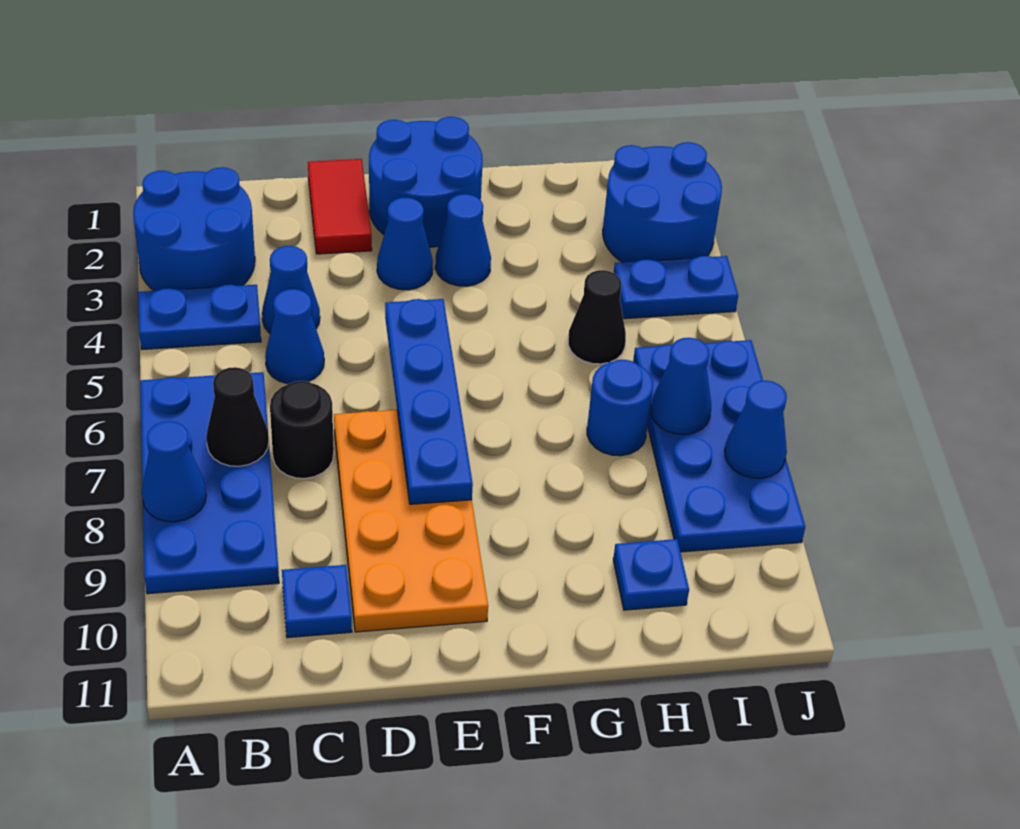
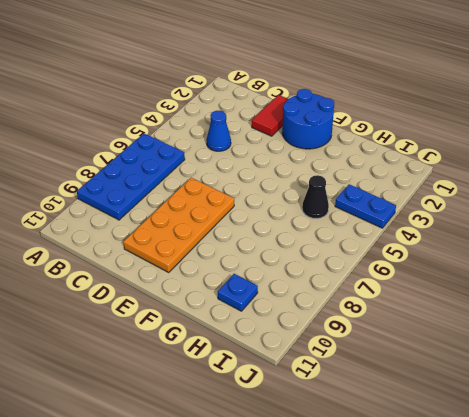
none -> blue 2x2 round brick [133,167,255,291]
none -> blue 1x2 plate [138,285,261,349]
none -> blue 1x1 cone [265,289,324,384]

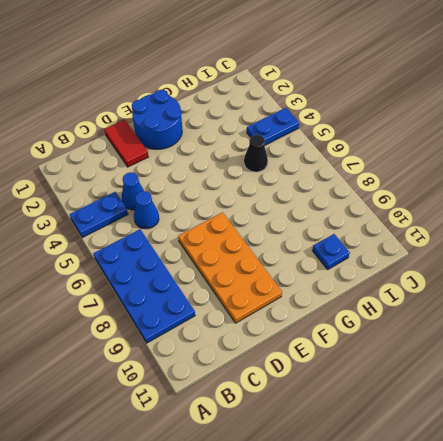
none -> blue 2x2 round brick [133,167,255,291]
none -> black 1x1 round brick [270,381,334,478]
none -> blue 1x1 plate [282,565,352,638]

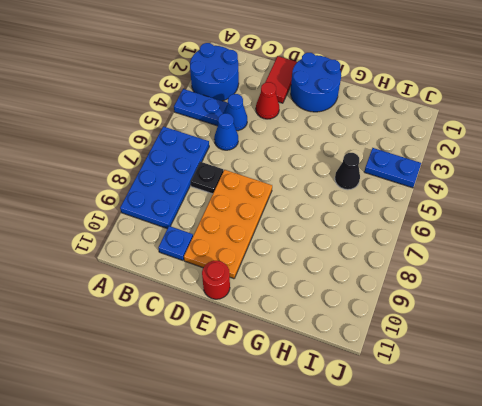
black 1x1 plate [191,162,223,194] -> black 1x1 round brick [270,381,334,478]
red 1x1 cone [256,82,279,119] -> none
red 1x1 round brick [202,261,230,299] -> none
none -> blue 1x1 cone [377,197,433,290]
none -> blue 1x1 cone [435,194,491,286]
none -> blue 1x1 round brick [587,360,653,456]

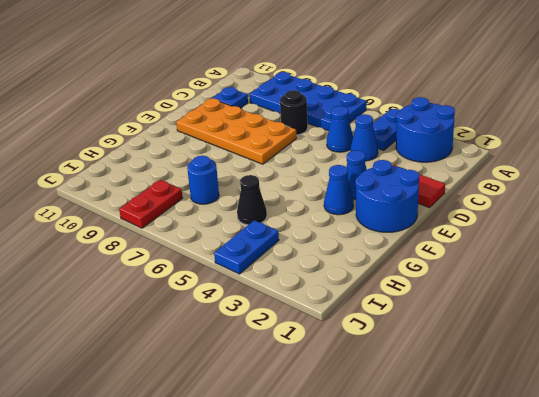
red 1x2 plate [119,180,182,228] -> blue 2x4 plate [633,340,805,552]
none -> blue 1x1 plate [613,539,689,610]
none -> blue 2x2 round brick [603,142,722,262]
none -> blue 1x1 cone [142,421,206,522]

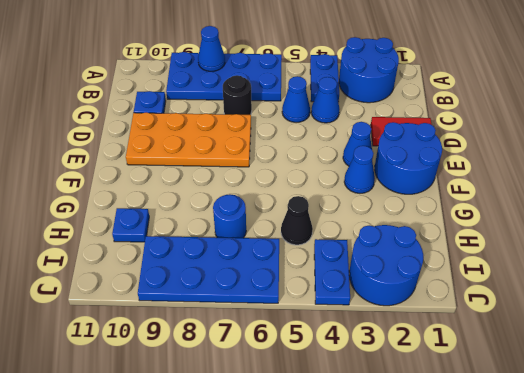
none -> black 1x1 cone [206,367,269,466]
none -> blue 1x4 plate [385,299,473,504]
none -> blue 1x1 cone [651,338,711,435]

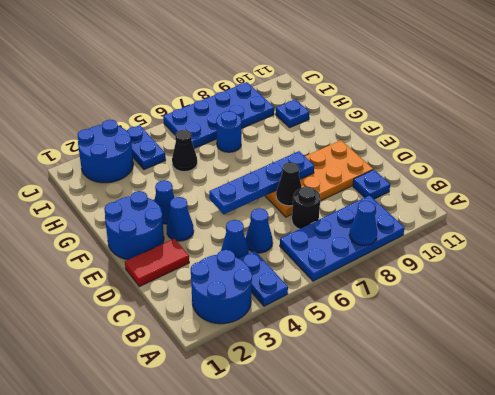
black 1x1 cone [276,162,302,206] -> black 1x1 cone moved to [206,367,269,466]
none -> blue 1x1 cone [651,338,711,435]
none -> blue 1x1 cone [725,381,787,478]

